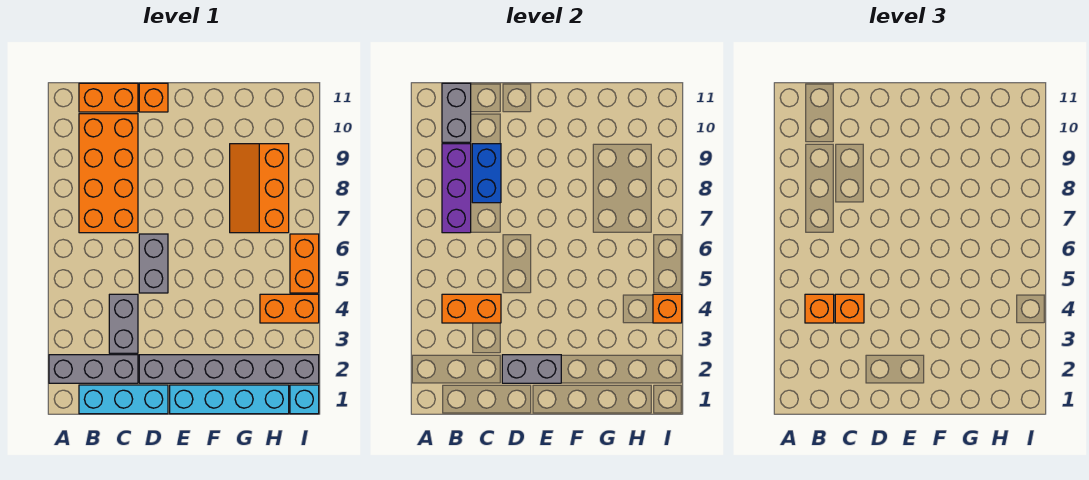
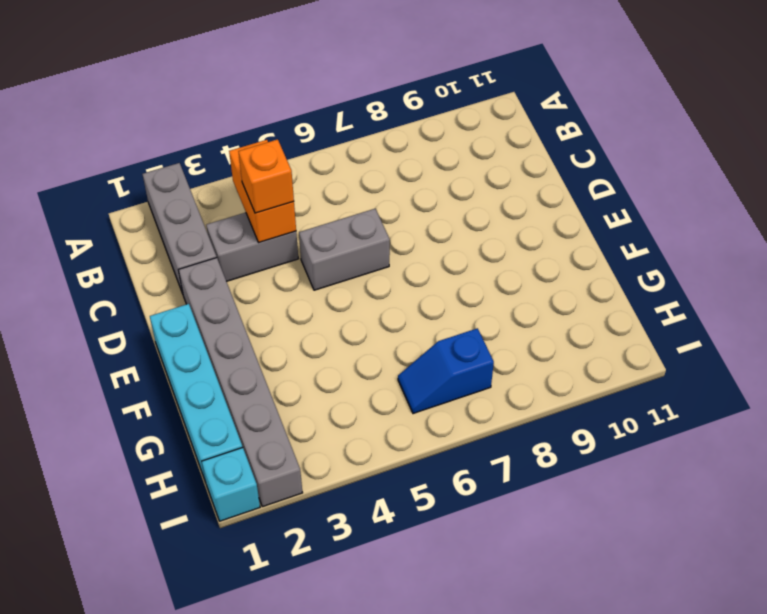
blue 1x2 slope [398,328,494,414] -> orange 2x3 slope [230,144,289,233]
none -> cyan 1x3 brick [79,385,168,414]
none -> orange 2x4 brick [79,114,138,233]
none -> orange 1x2 brick [79,83,138,112]

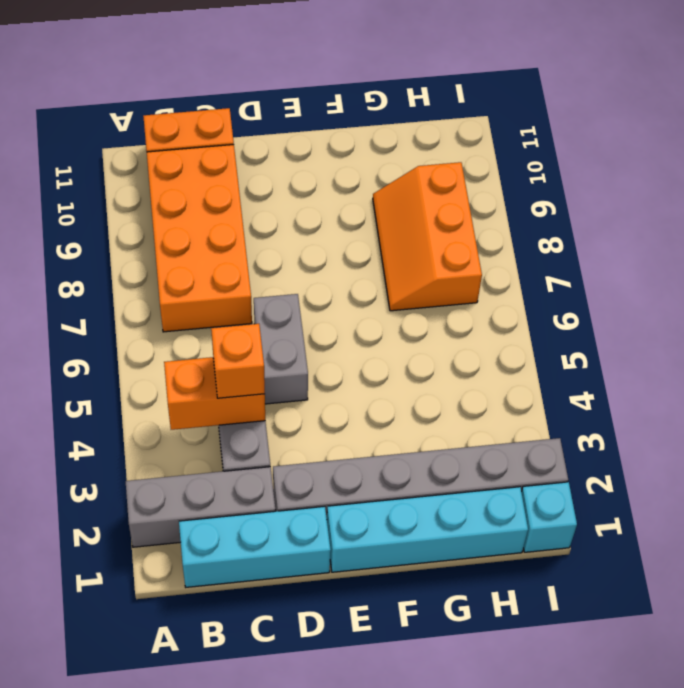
none -> orange 1x1 brick [139,83,168,112]
none -> orange 1x2 brick [260,294,319,323]
none -> orange 1x2 brick [290,234,319,293]

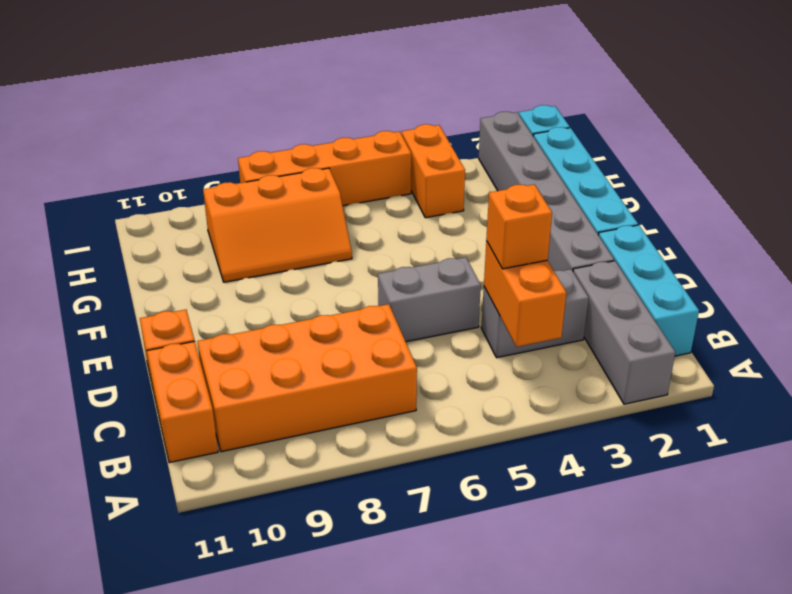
orange 1x4 brick [238,131,411,206] -> orange 1x2 brick [290,234,319,293]
none -> purple 1x3 brick [442,144,471,233]
none -> grey 1x2 brick [442,83,471,142]
none -> blue 1x2 brick [472,144,501,203]

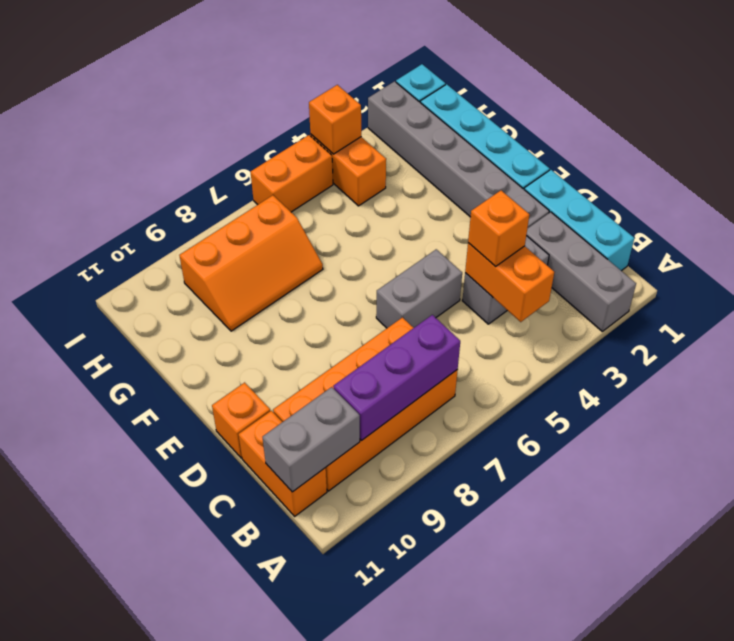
none -> blue 1x2 brick [472,144,501,203]
none -> grey 1x2 brick [502,355,561,383]
none -> orange 1x1 brick [805,294,834,323]

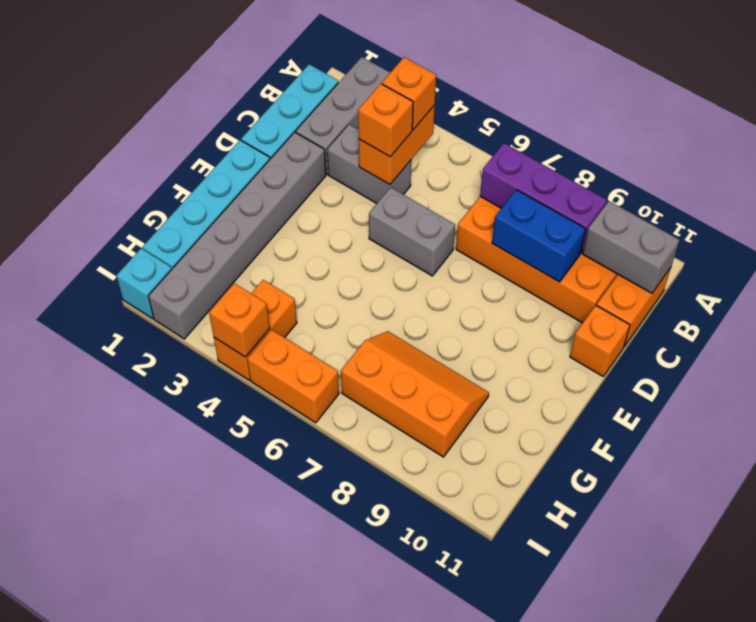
none -> grey 1x2 brick [502,355,561,383]

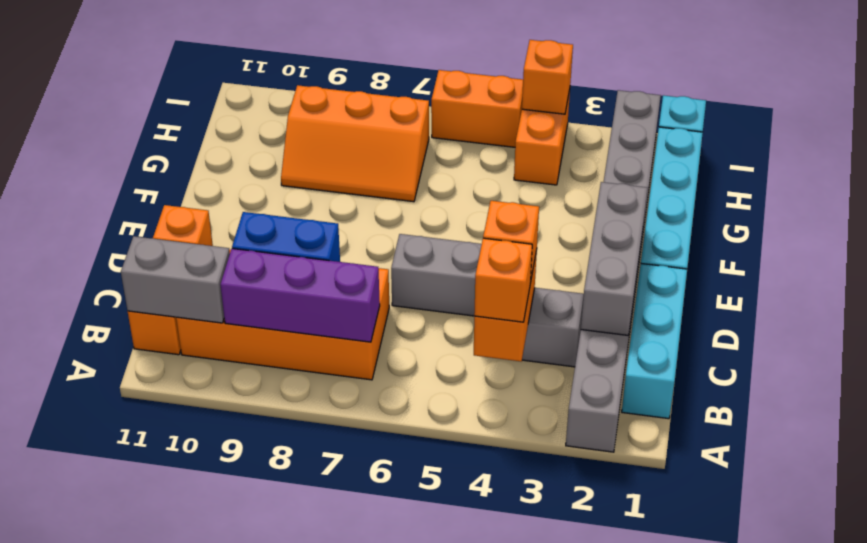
grey 1x3 brick [581,182,647,336] -> grey 1x2 brick [502,355,561,383]

